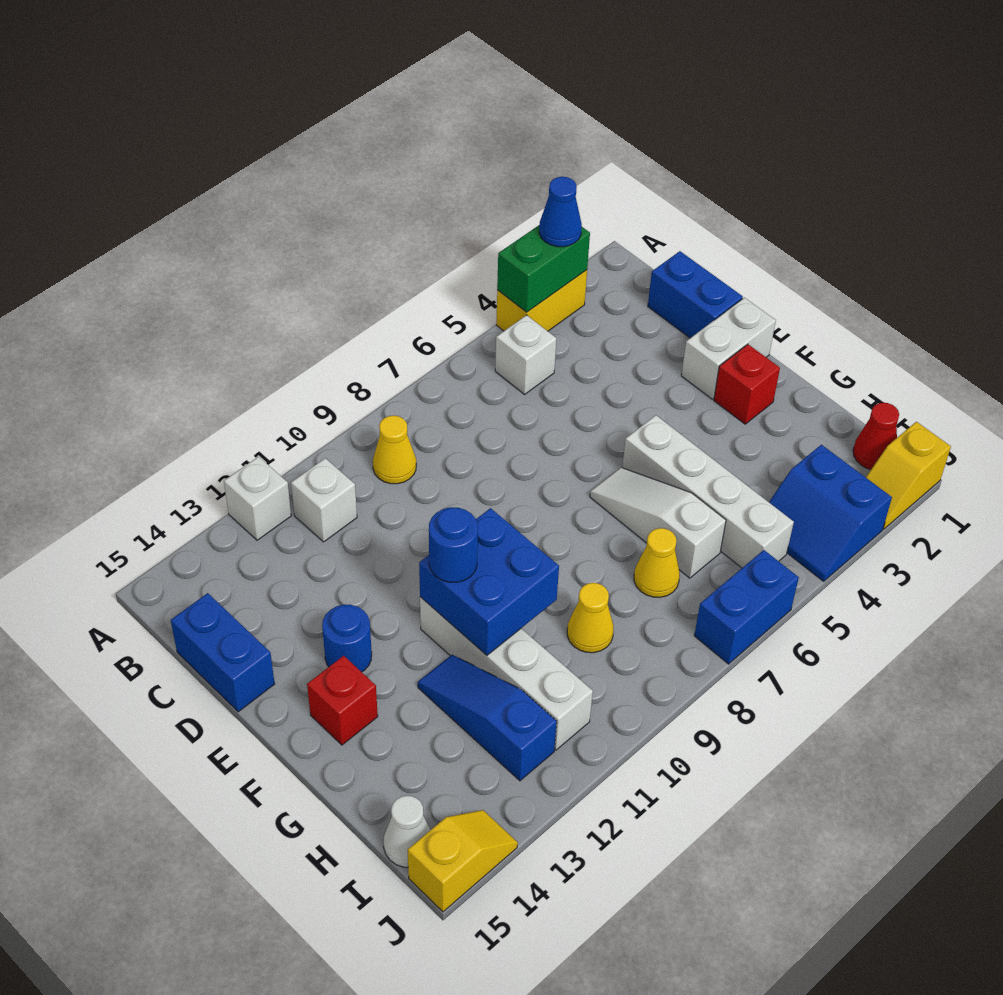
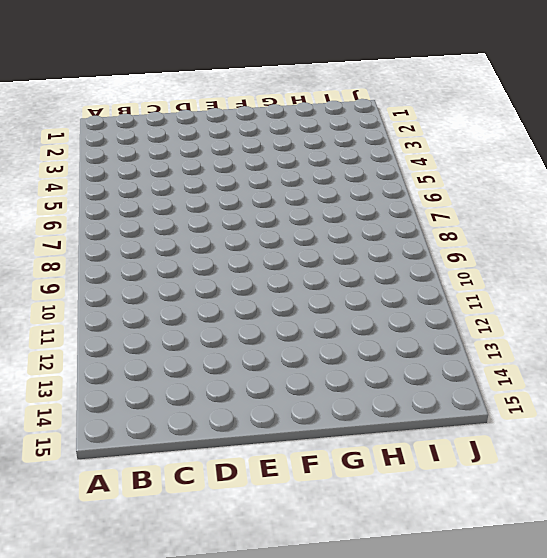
none -> yellow 1x2 brick [496,270,587,331]
none -> white 1x1 brick [224,457,291,540]
none -> white 1x1 brick [495,315,556,394]

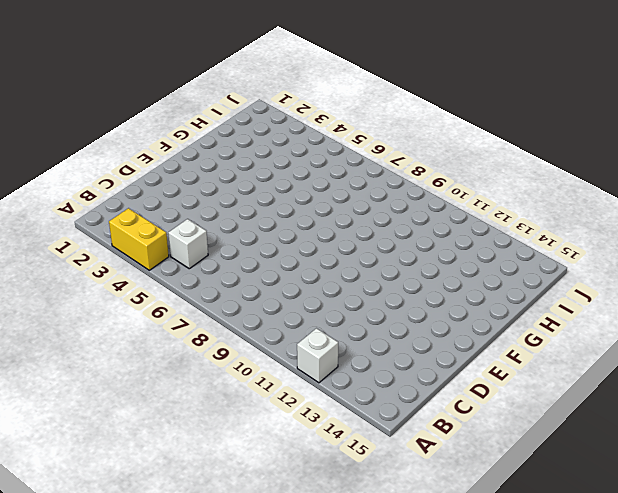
none -> yellow 1x1 cone [373,416,416,484]
none -> white 1x1 brick [291,458,357,542]
none -> blue 1x2 brick [648,251,743,338]

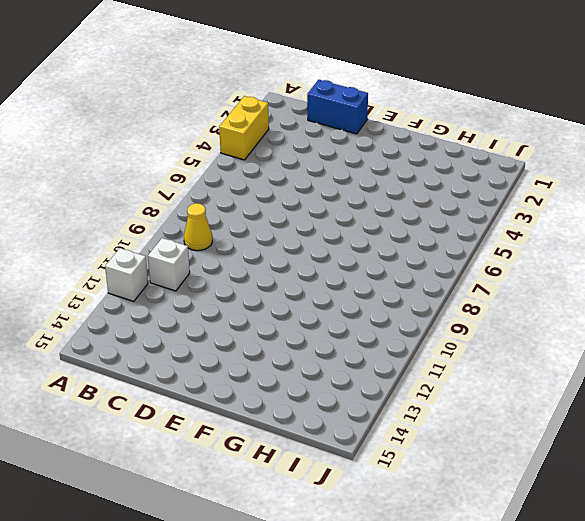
none -> white 1x1 brick [495,315,556,394]
none -> blue 1x2 brick [171,593,275,712]
none -> white 1x2 brick [681,298,776,399]

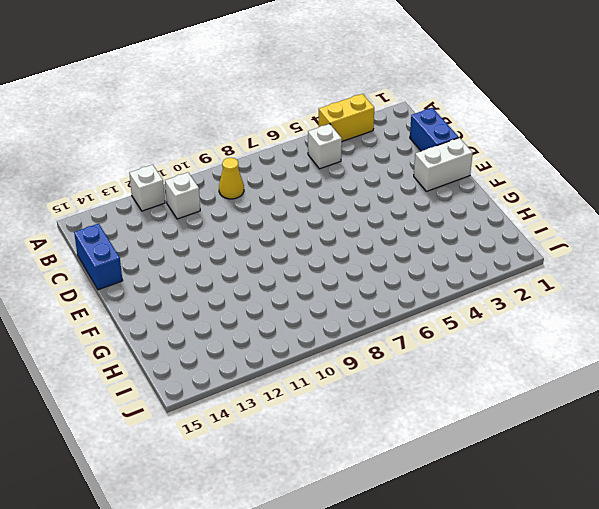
none -> blue 1x1 round brick [322,605,372,672]
none -> red 1x1 brick [714,344,780,424]
none -> white 1x4 brick [622,415,794,568]

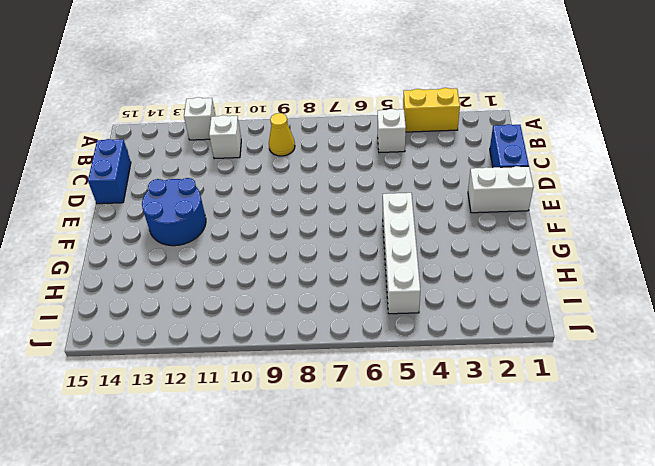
blue 2x2 round brick [142,178,206,246] -> blue 1x1 round brick [322,605,372,672]
none -> red 1x1 brick [714,344,780,424]
none -> white 1x3 slope [590,468,726,578]
none -> white 1x4 brick [420,597,593,750]

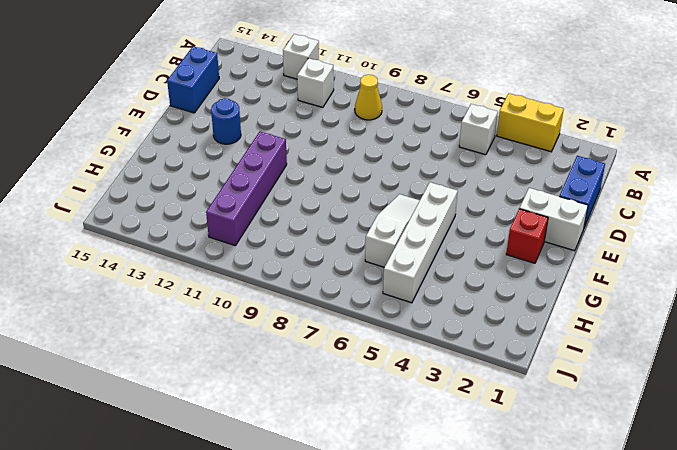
purple 1x4 brick [206,132,287,245] -> white 1x4 brick [420,597,593,750]
none -> red 1x1 brick [307,656,378,745]
none -> blue 1x3 slope [418,655,557,781]
none -> yellow 1x1 cone [634,528,680,597]

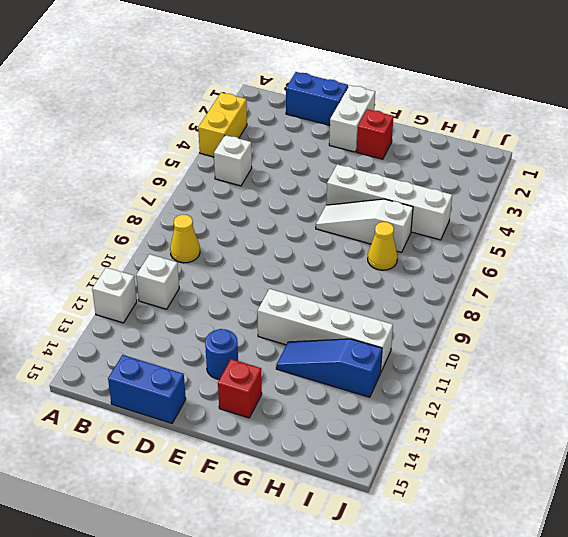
none -> yellow 1x1 cone [567,583,614,653]
none -> red 1x1 cone [853,403,899,469]
none -> blue 2x2 slope [769,445,892,581]

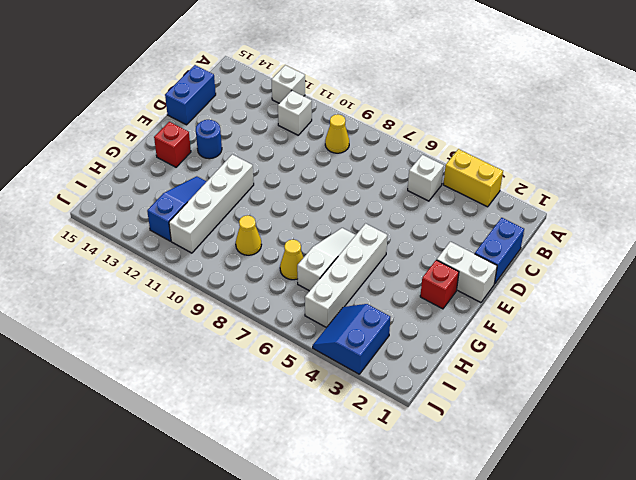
none -> red 1x1 cone [853,403,899,469]
none -> white 1x1 cone [384,796,430,867]
none -> yellow 1x2 slope [866,422,951,529]

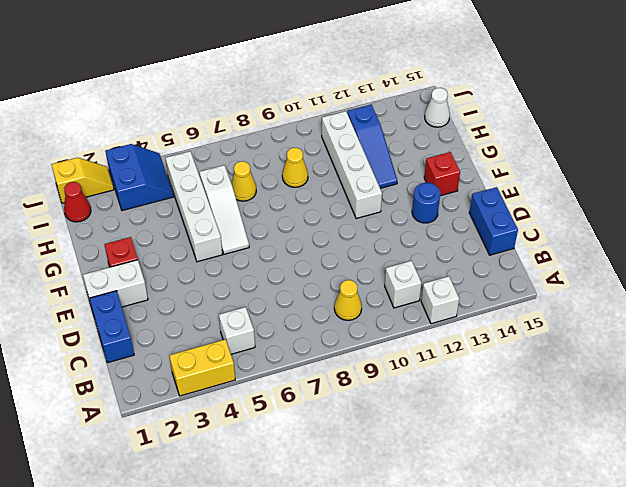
none -> blue 1x2 brick [694,550,799,664]
none -> yellow 1x2 slope [408,810,518,912]
none -> green 1x2 brick [497,226,590,312]

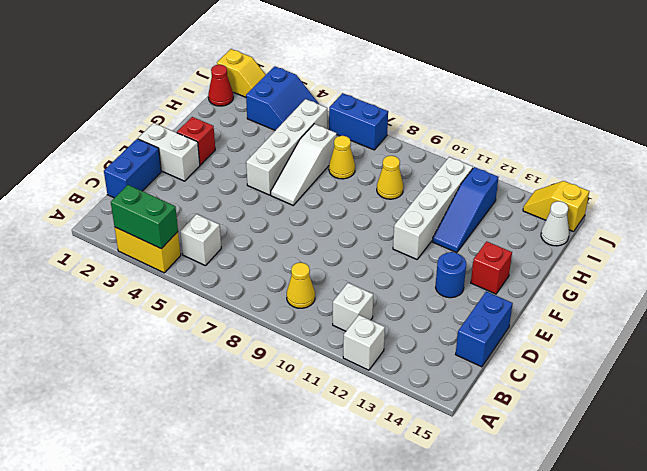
none -> blue 2x2 brick [419,508,559,655]
none -> blue 1x1 cone [539,177,582,247]
none -> blue 1x1 round brick [429,507,478,582]

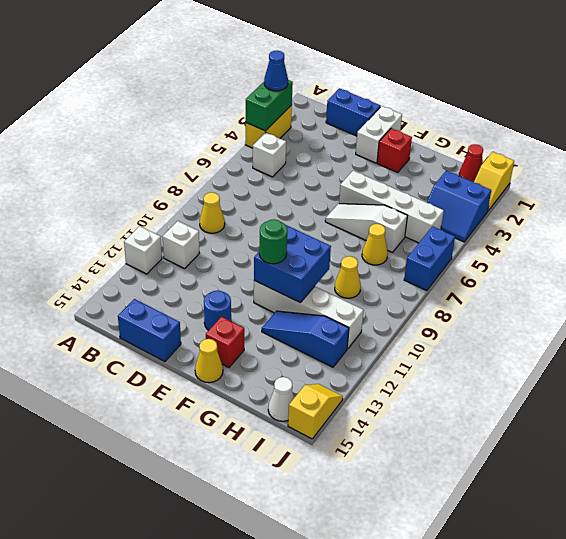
green 1x1 round brick [259,219,287,264] -> blue 1x1 round brick [429,507,478,582]
yellow 1x1 cone [195,339,223,383] -> none

